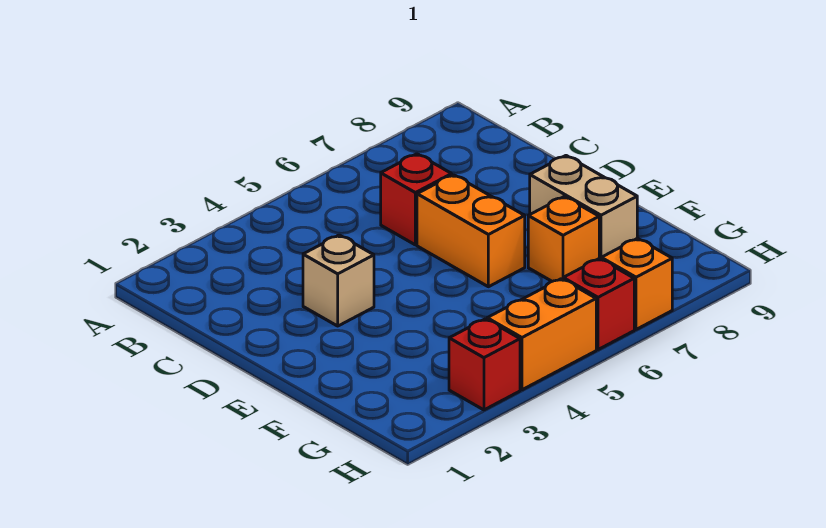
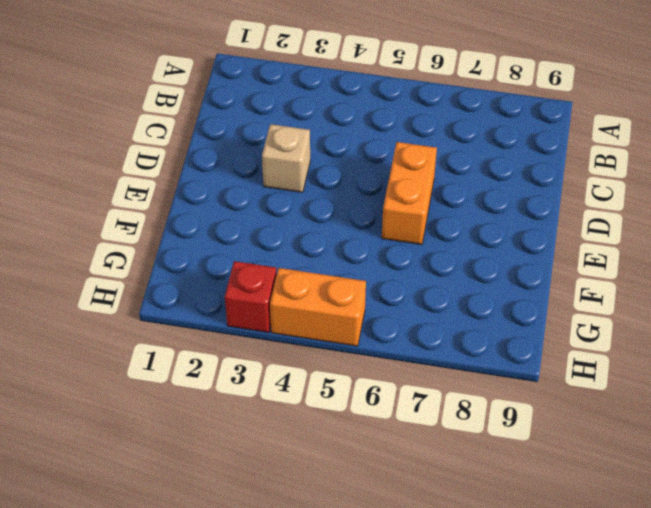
none -> red 1x1 brick [381,154,452,245]
none -> tan 1x2 brick [530,156,637,259]

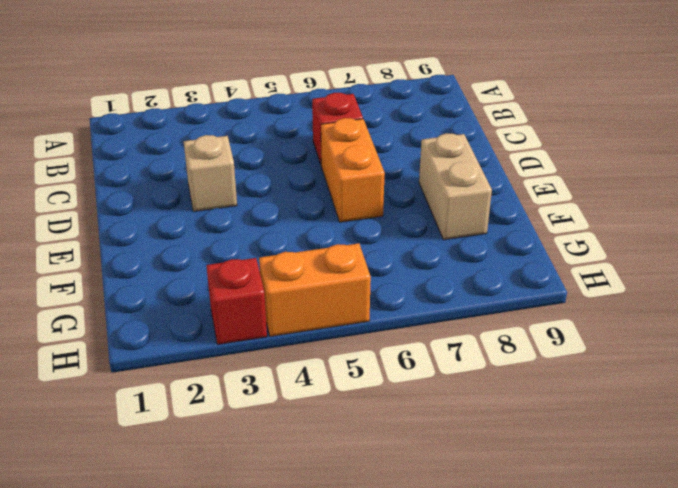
none -> orange 1x1 brick [528,197,599,281]
none -> red 1x1 brick [563,258,634,350]

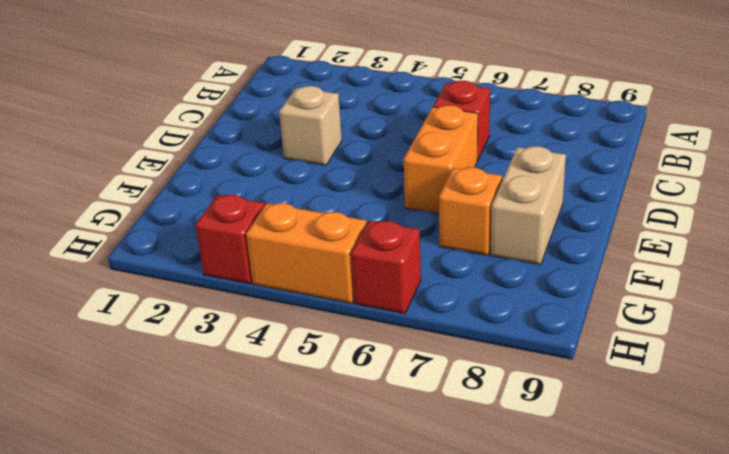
none -> orange 1x1 brick [601,238,672,329]

